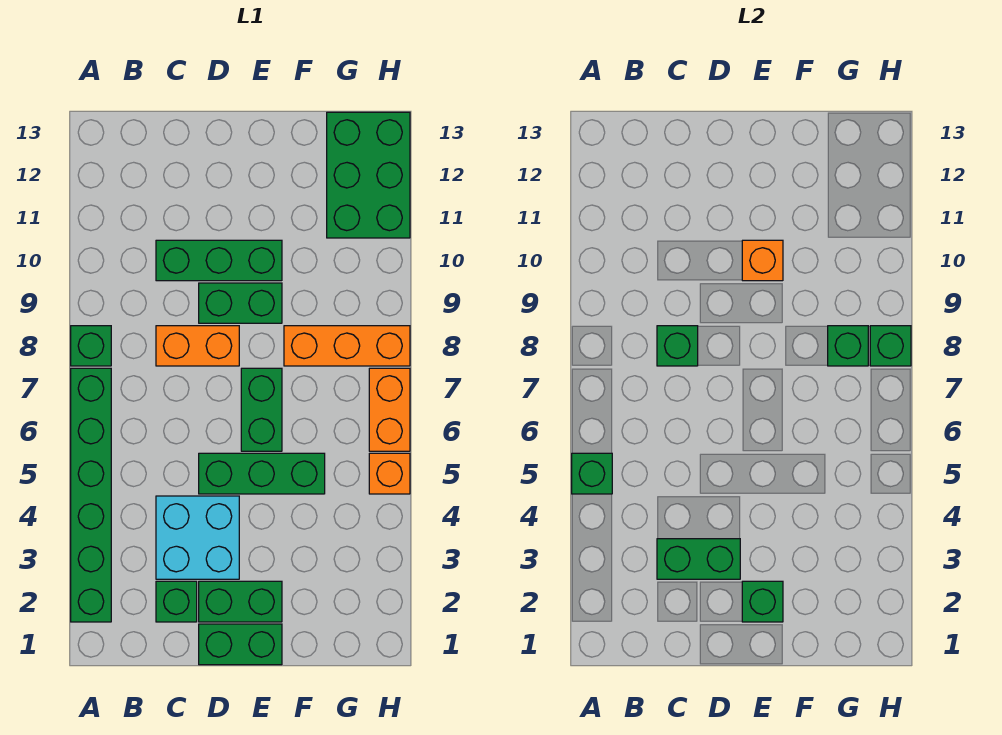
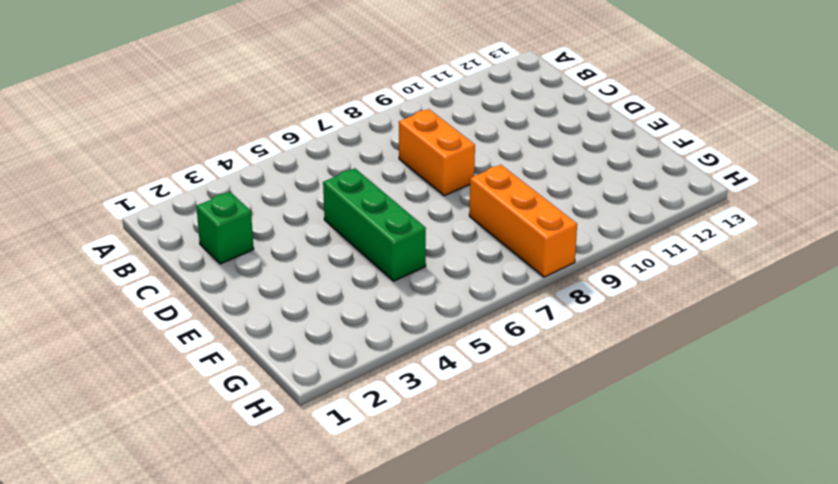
none -> green 1x6 brick [71,368,111,622]
none -> green 1x1 brick [71,326,111,366]
none -> cyan 2x2 brick [156,496,239,579]

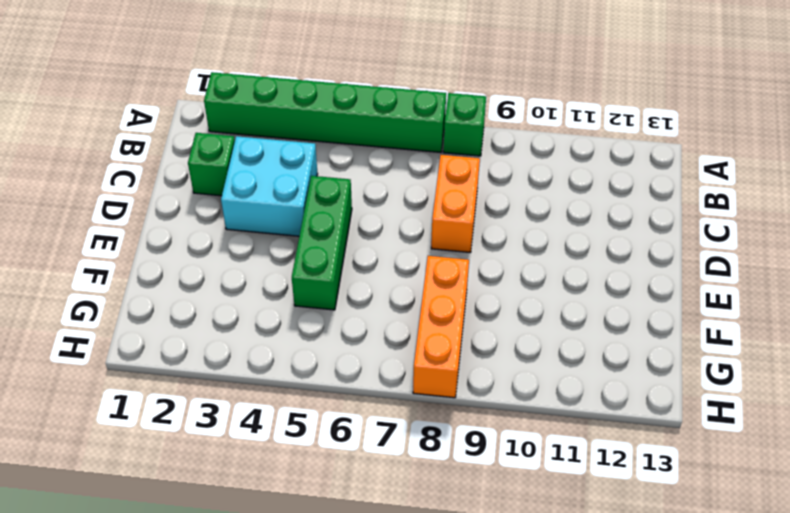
none -> green 1x3 brick [156,240,282,281]
none -> green 1x2 brick [199,624,282,665]
none -> green 1x2 brick [199,581,282,622]

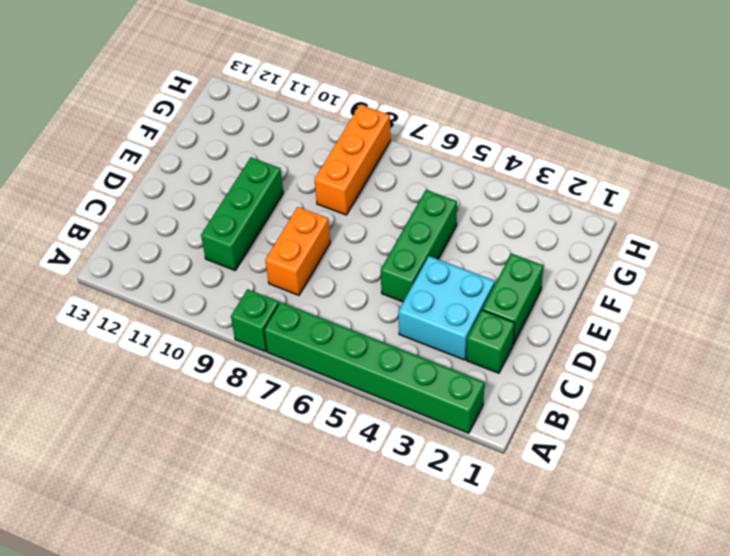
none -> green 1x2 brick [199,624,282,665]
none -> green 1x2 brick [199,283,282,323]
none -> green 1x2 brick [241,368,282,451]

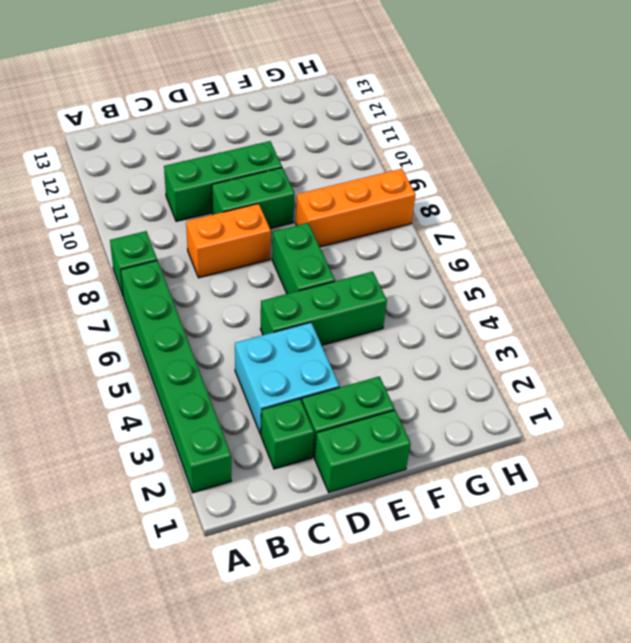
none -> green 2x3 brick [327,112,410,238]
none -> orange 1x1 brick [369,453,410,494]
none -> orange 1x2 brick [369,368,410,451]

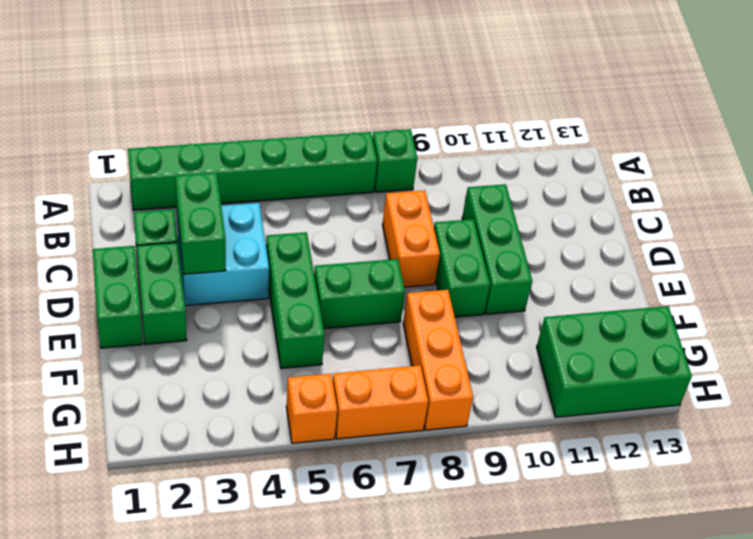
none -> green 1x1 brick [572,453,612,494]
none -> green 1x1 brick [657,326,698,366]
none -> green 1x1 brick [742,581,783,622]

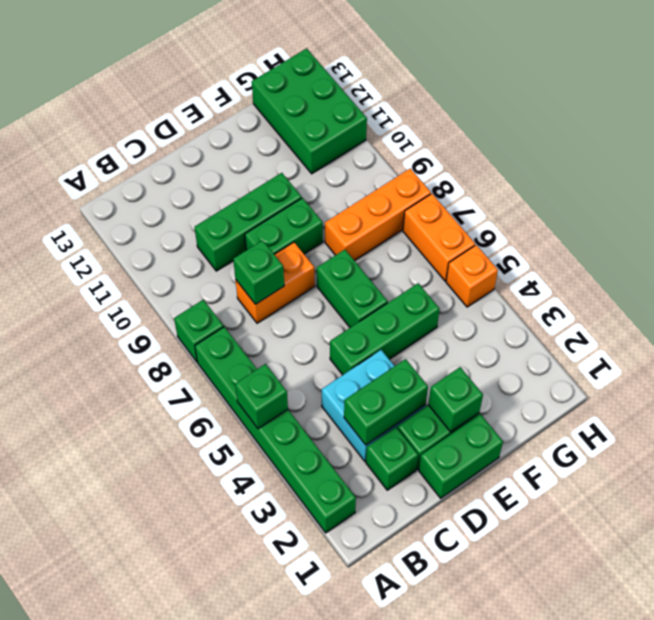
none -> orange 1x1 brick [742,240,783,281]
none -> green 1x1 brick [828,326,868,366]
none -> green 1x1 brick [870,326,911,366]

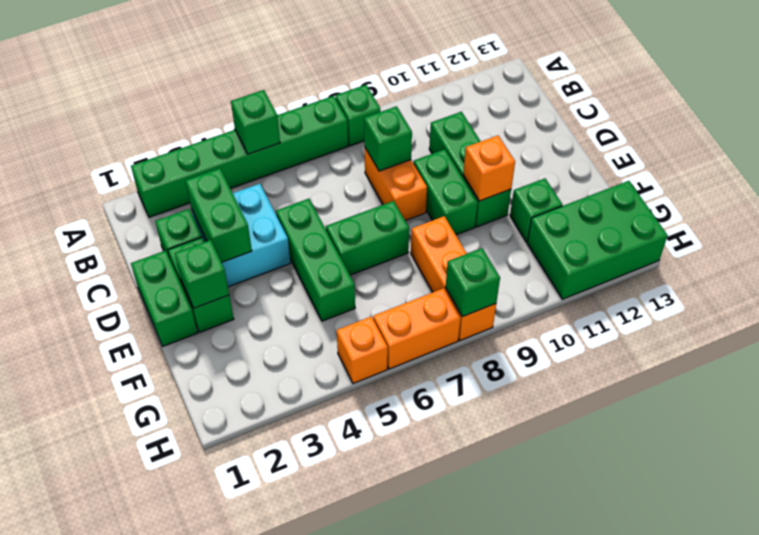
green 1x1 brick [510,178,562,242] -> green 1x1 brick moved to [828,326,868,366]

